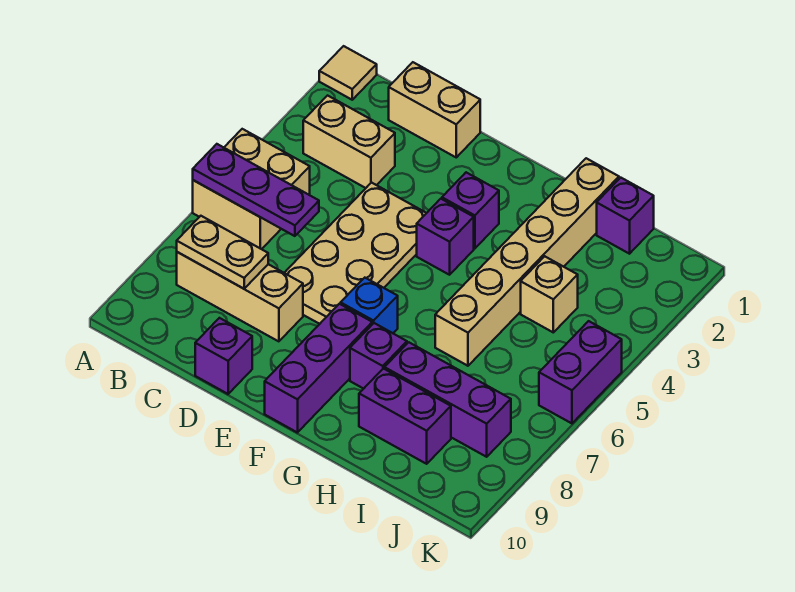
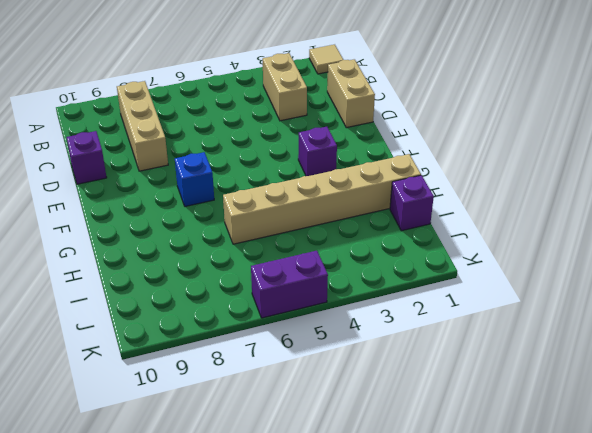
none -> tan 2x2 brick [193,129,310,249]
none -> tan 2x4 plate [285,183,426,324]
none -> purple 1x1 brick [417,199,474,275]

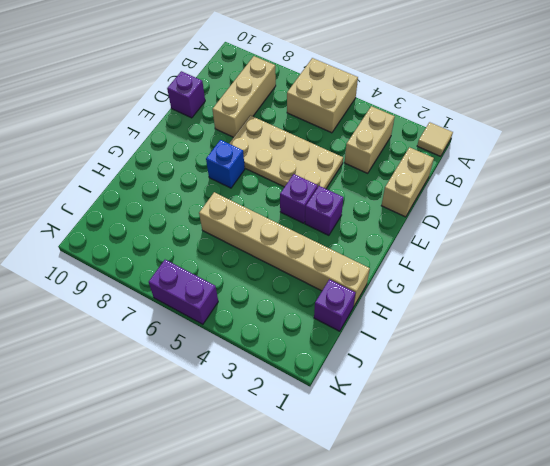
none -> purple 1x3 brick [265,304,372,433]
none -> purple 1x1 brick [350,323,407,389]
none -> purple 1x3 brick [385,342,511,457]

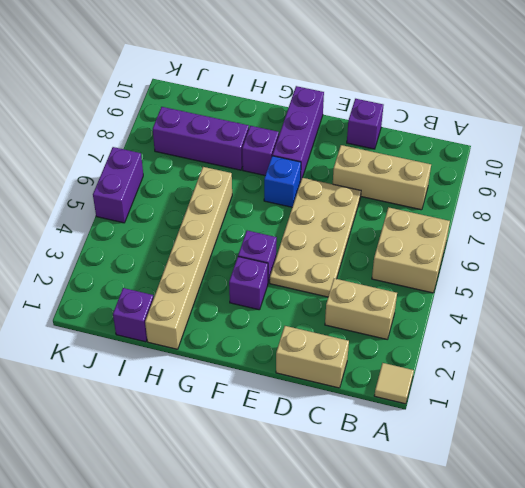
none -> purple 1x2 brick [359,368,451,464]
none -> tan 1x1 brick [521,256,578,332]
none -> purple 1x3 plate [193,144,319,236]

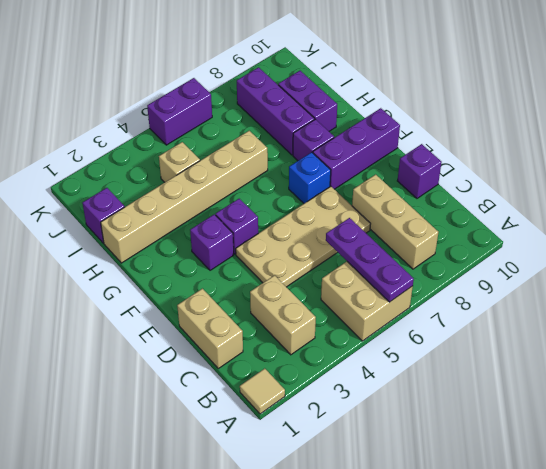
none -> tan 1x2 plate [177,216,268,289]

